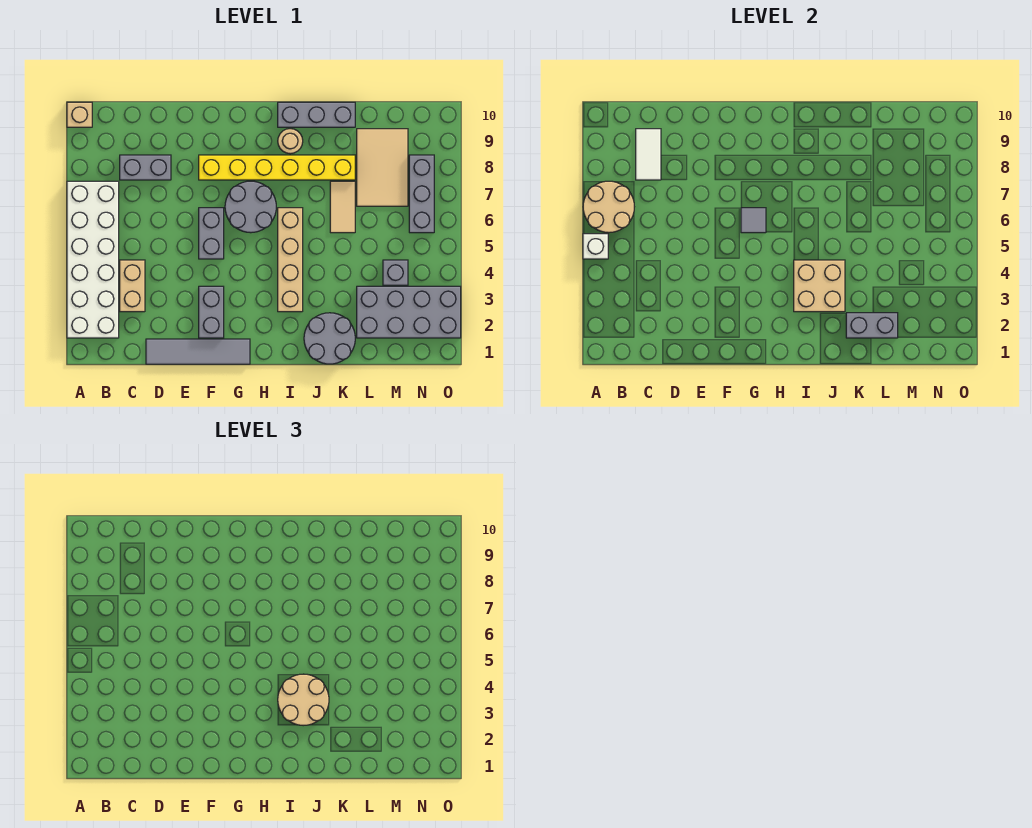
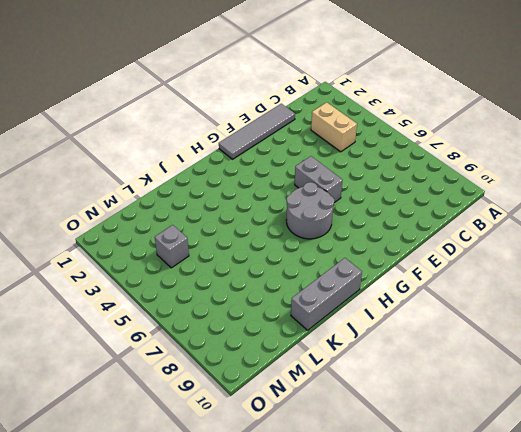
none -> white 2x6 brick [67,181,119,338]
none -> tan 1x1 brick [67,102,92,127]
none -> grey 1x2 brick [120,155,171,180]

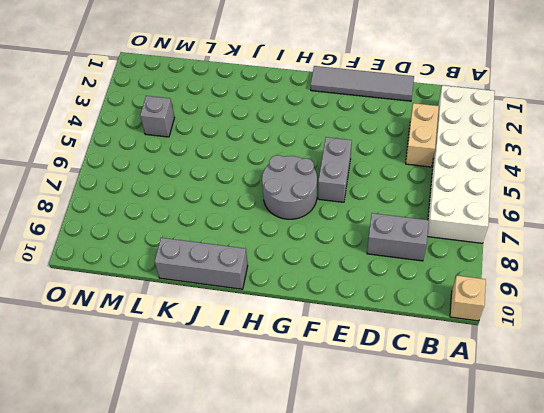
none -> grey 1x2 brick [199,286,224,338]
none -> yellow 1x6 brick [199,155,355,180]
none -> tan 1x4 brick [278,208,303,312]

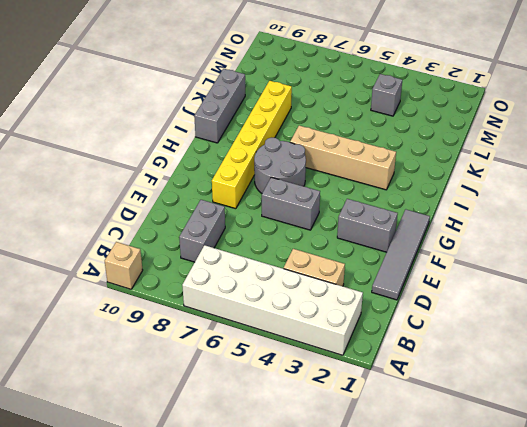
none -> tan 1x1 round brick [278,129,303,154]
none -> grey 2x2 round brick [304,313,355,364]
none -> tan 1x2 tile [330,181,355,233]

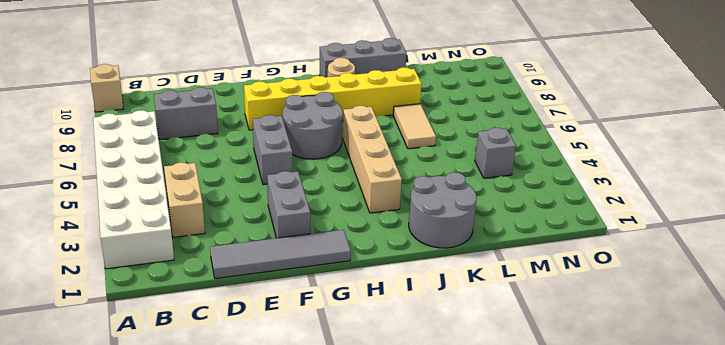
none -> grey 2x4 brick [357,286,461,338]
none -> tan 2x3 tile [357,129,408,206]
none -> grey 1x3 brick [409,155,434,233]

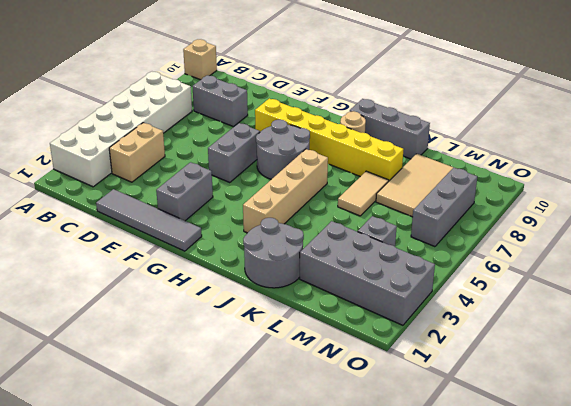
none -> white 1x1 brick [583,234,608,259]
none -> tan 2x2 round brick [583,181,634,233]
none -> white 1x2 tile [636,129,661,180]

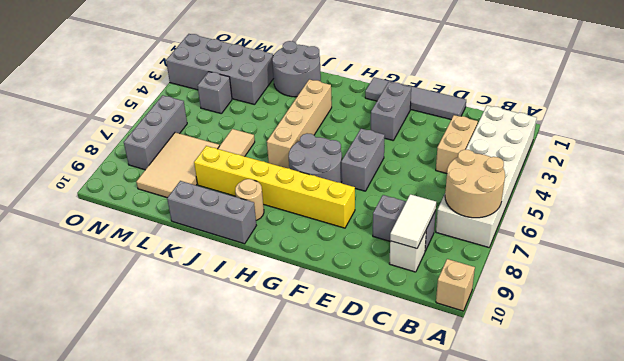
white 1x1 brick [389,231,426,272] -> white 1x1 brick moved to [583,234,608,259]
none -> grey 1x1 tile [741,208,766,233]
none -> tan 2x2 brick [794,260,845,312]
none -> grey 1x2 brick [846,313,898,338]

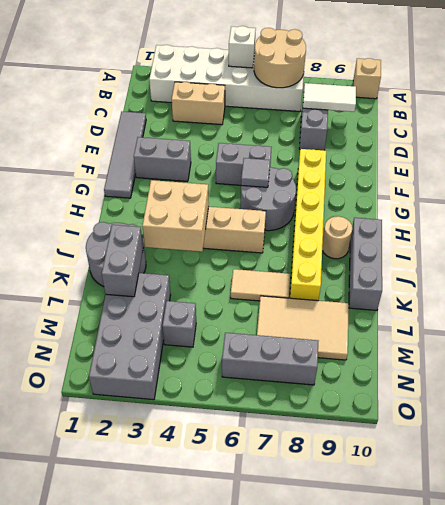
none -> tan 2x2 round brick [278,674,329,726]

